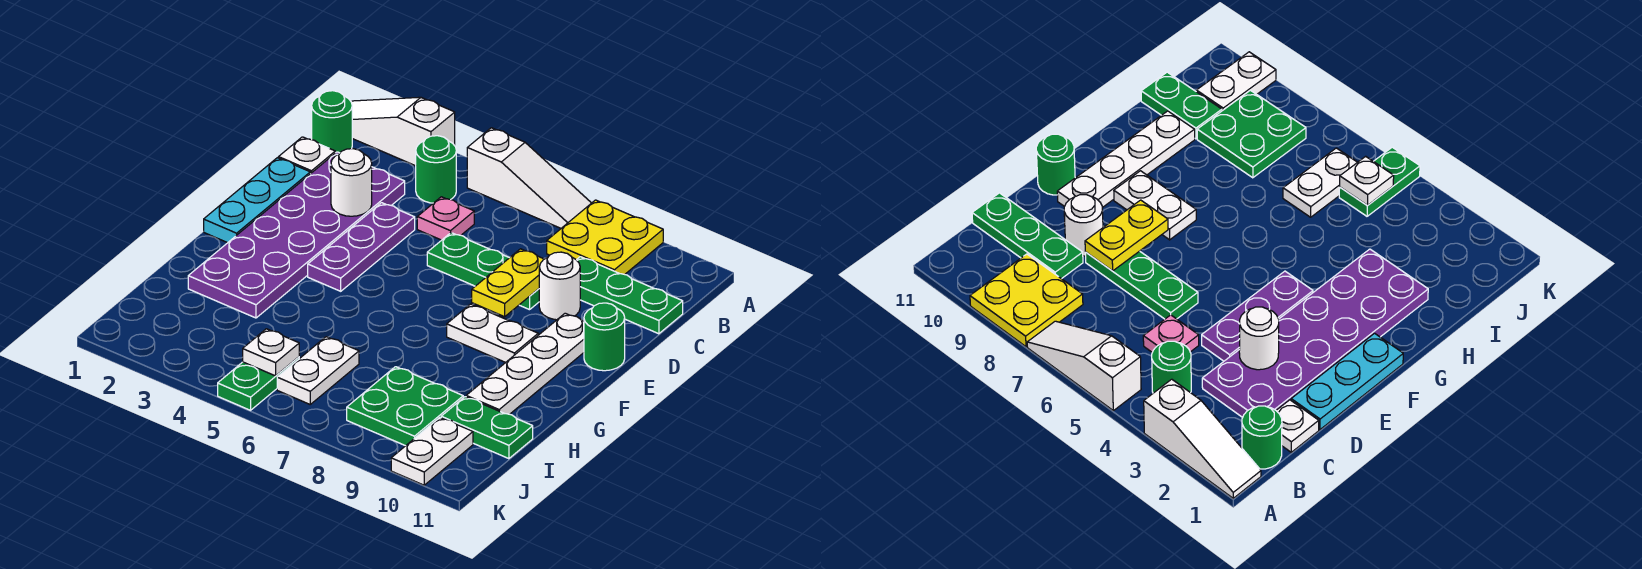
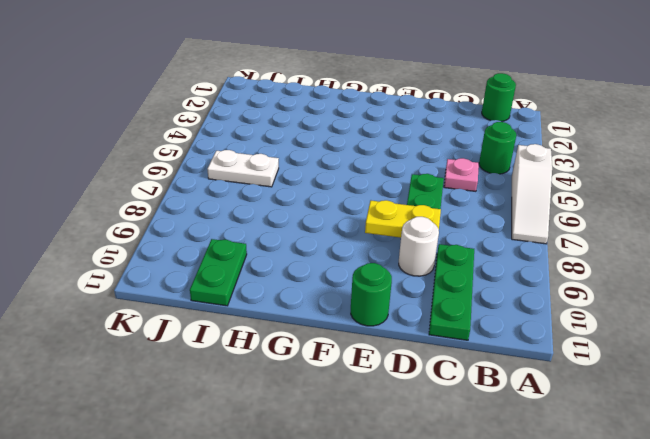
none -> white 1x3 slope [351,97,455,166]
none -> yellow 2x2 plate [547,200,663,275]
none -> white 1x1 plate [278,137,335,174]

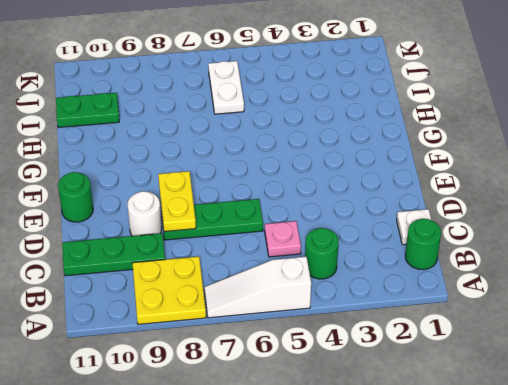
none -> white 1x3 slope [351,97,455,166]
none -> purple 2x6 plate [188,152,405,318]
none -> cyan 1x3 plate [204,158,310,243]

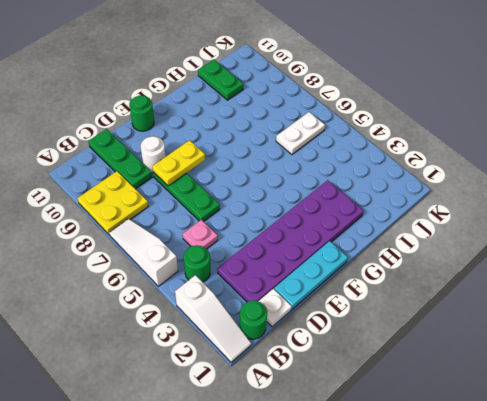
none -> purple 1x3 plate [308,203,415,291]
none -> white 1x4 plate [466,313,584,414]
none -> white 1x2 plate [447,304,538,363]

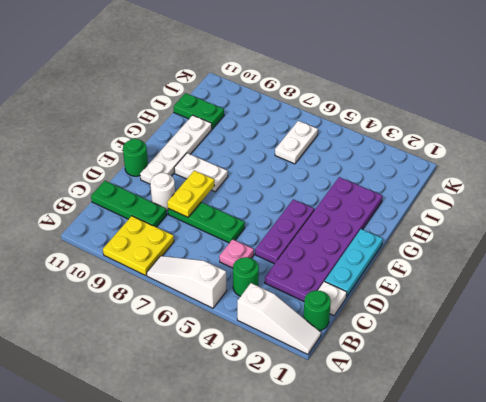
none -> green 2x2 plate [347,367,463,446]
none -> green 1x2 plate [218,357,299,410]
none -> white 1x2 plate [391,417,473,485]

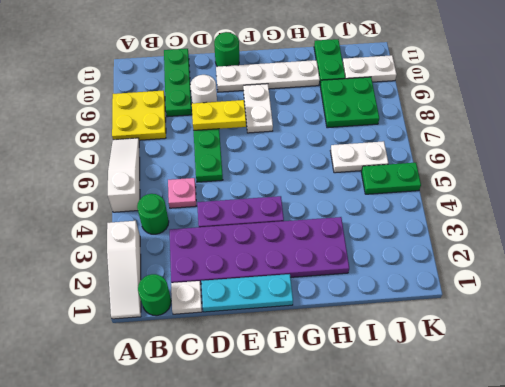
none -> white 1x1 round brick [331,149,372,216]
none -> white 1x1 plate [243,329,299,376]

